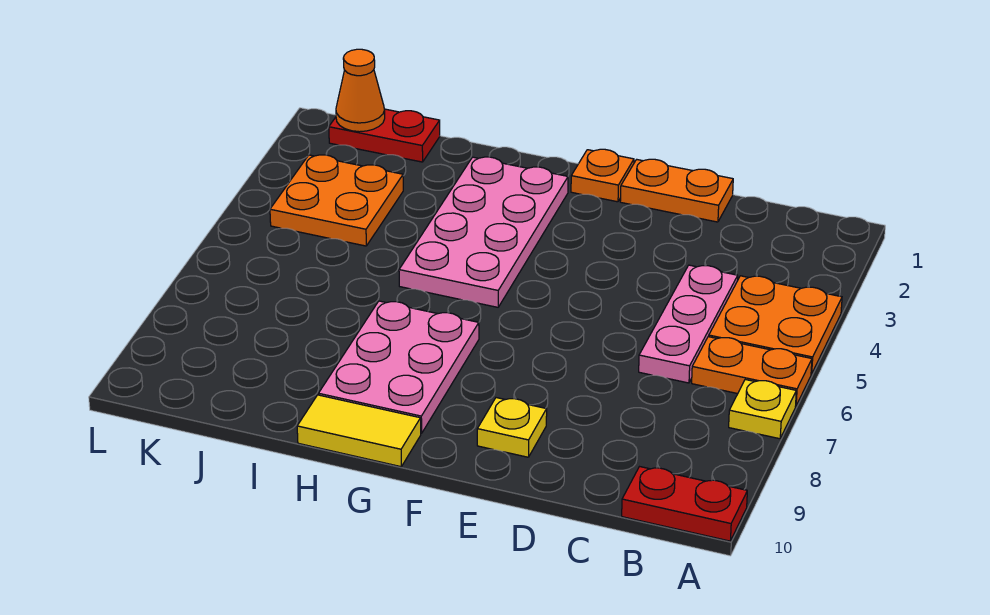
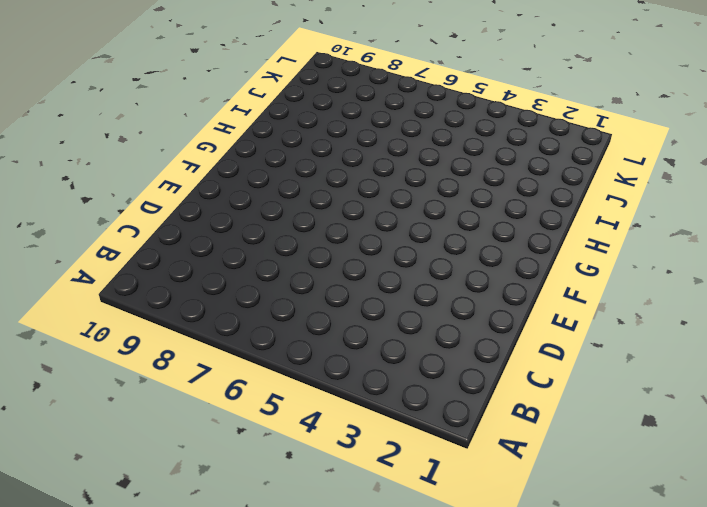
none -> orange 2x2 plate [709,276,842,374]
none -> orange 1x2 plate [692,337,812,405]
none -> yellow 1x1 plate [729,380,796,439]

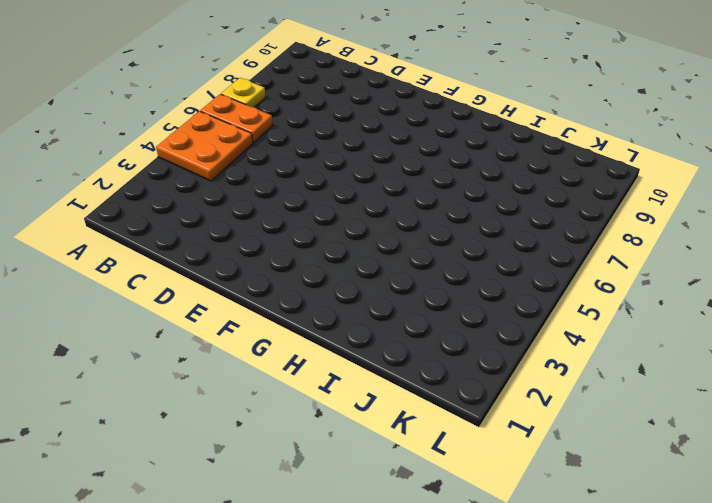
none -> red 1x2 plate [622,467,747,541]
none -> pink 1x3 plate [639,265,738,383]
none -> orange 1x2 plate [620,159,733,222]

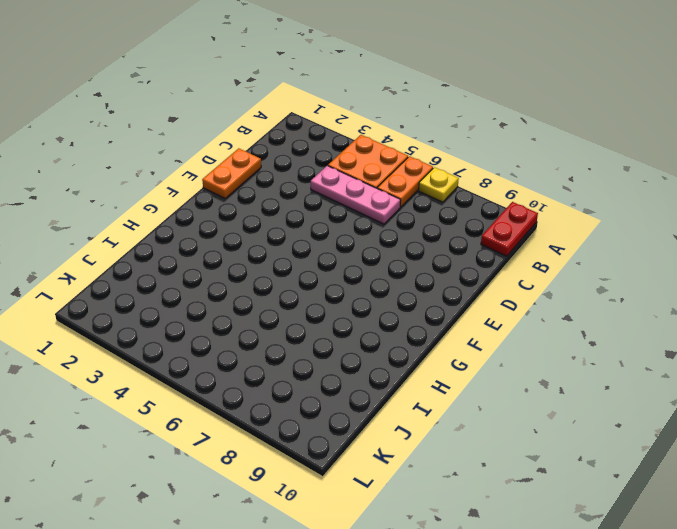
none -> yellow 1x1 plate [477,398,547,457]
none -> orange 1x1 plate [571,149,634,202]
none -> pink 2x4 plate [399,157,568,307]

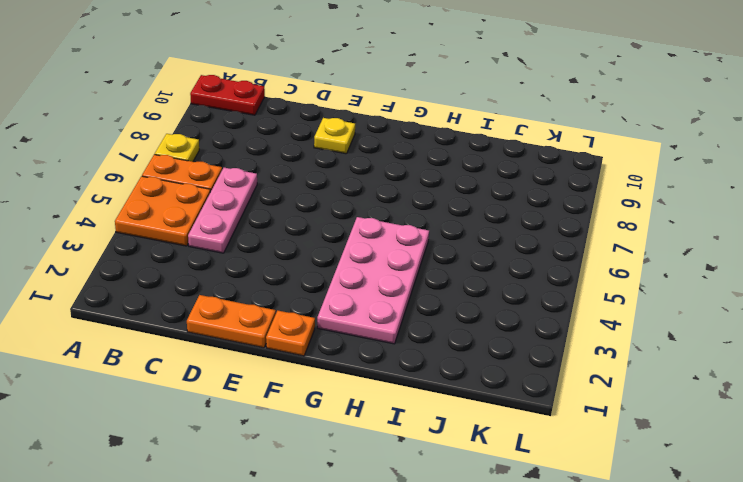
none -> pink 2x3 plate [319,301,479,433]
none -> yellow 1x2 tile [297,395,421,467]
none -> red 1x2 plate [329,109,440,162]

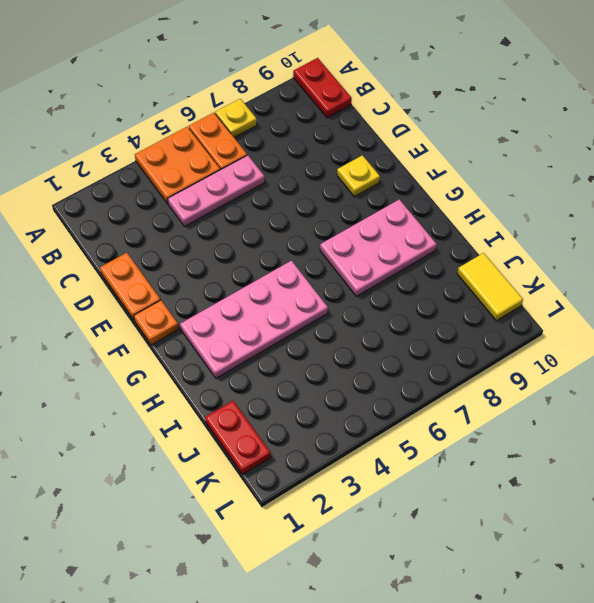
yellow 1x2 tile [457,253,523,321] -> yellow 1x2 tile moved to [297,395,421,467]
none -> orange 2x2 plate [270,155,403,246]
none -> orange 1x1 cone [336,49,385,132]

